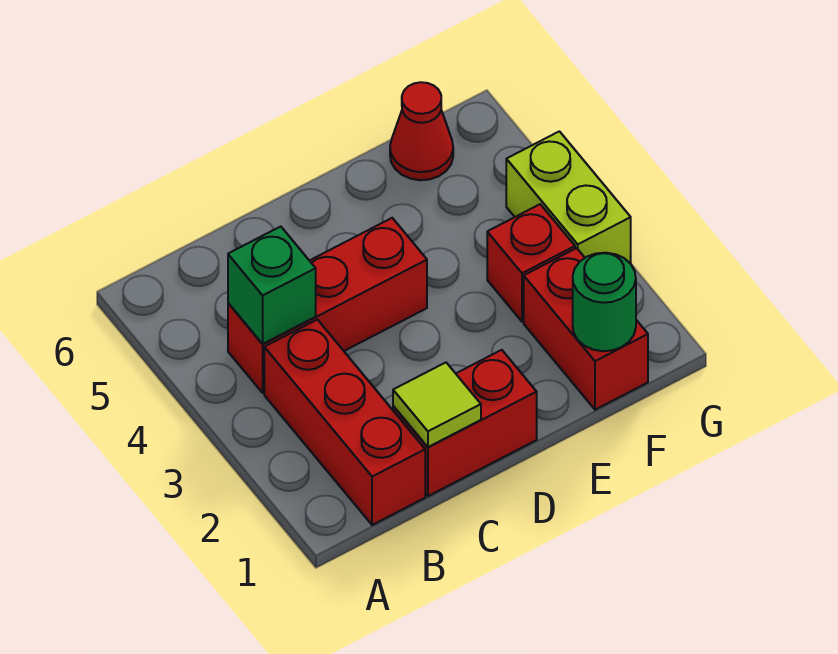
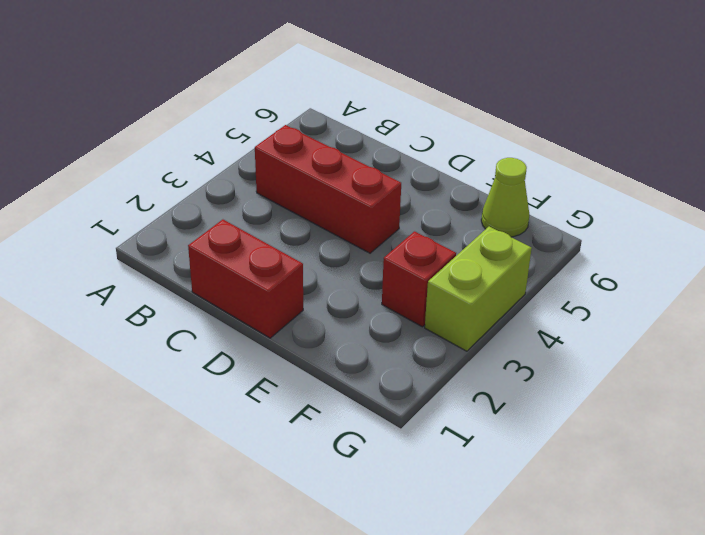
lime 1x1 cone [481,158,530,237] -> red 1x1 cone [390,82,453,180]
none -> red 1x3 brick [264,320,425,525]
none -> red 1x2 brick [524,248,648,410]

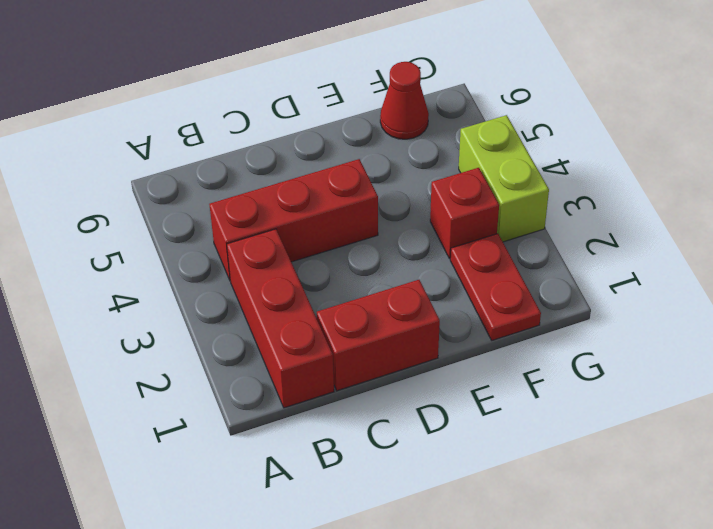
red 1x2 plate [450,234,541,340] -> red 1x2 brick [524,248,648,410]
none -> green 1x1 brick [228,227,316,344]
none -> lime 1x1 tile [393,363,481,447]

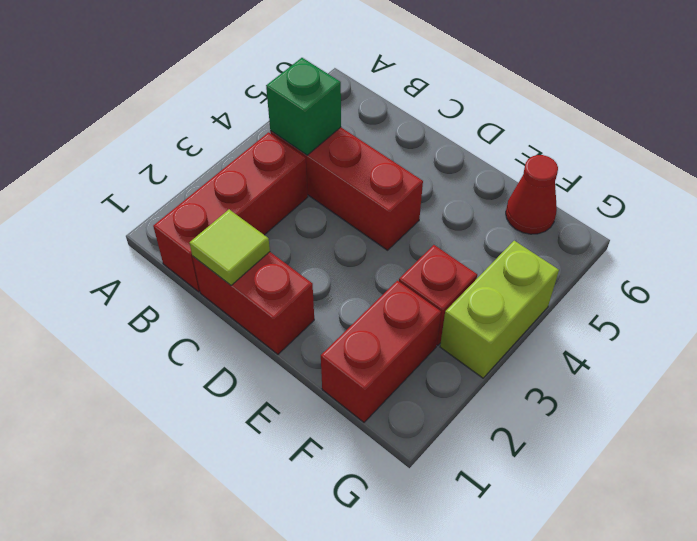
none -> green 1x1 round brick [573,253,636,351]

